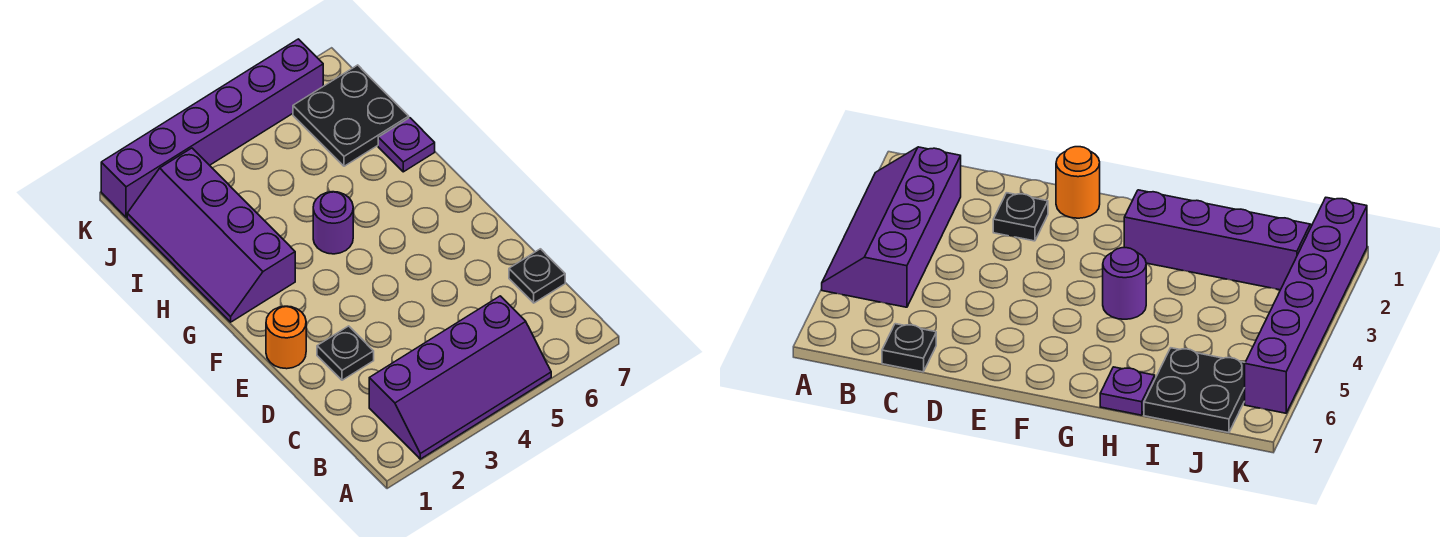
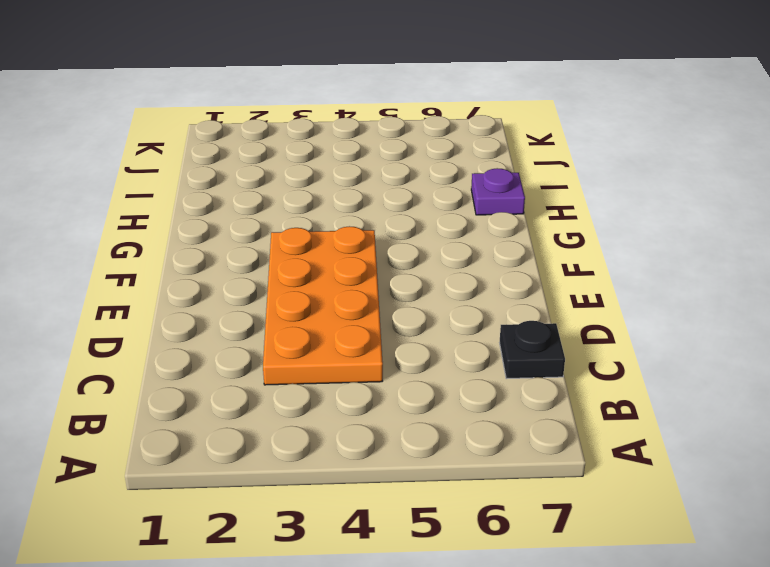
orange 2x4 plate [263,226,383,385] -> none
none -> purple 2x4 slope [369,296,551,459]
none -> black 1x1 plate [317,326,374,380]

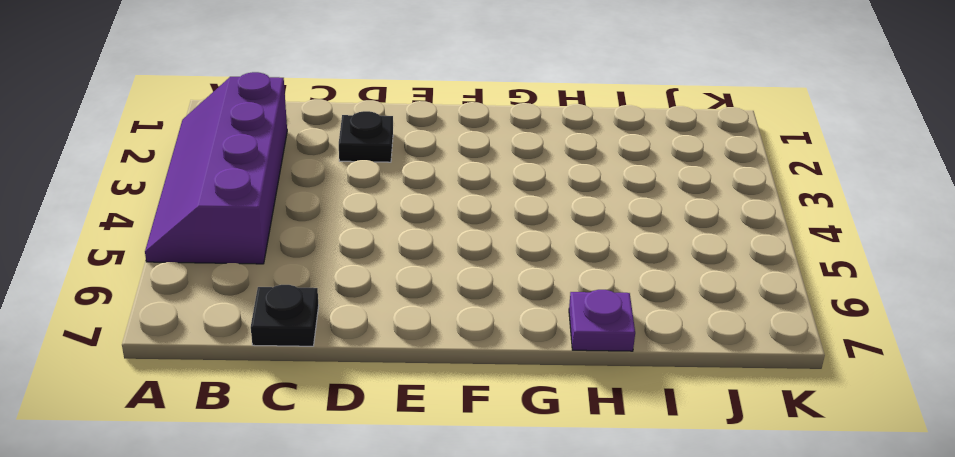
none -> orange 1x1 round brick [266,306,306,369]
none -> purple 2x4 slope [127,148,295,322]

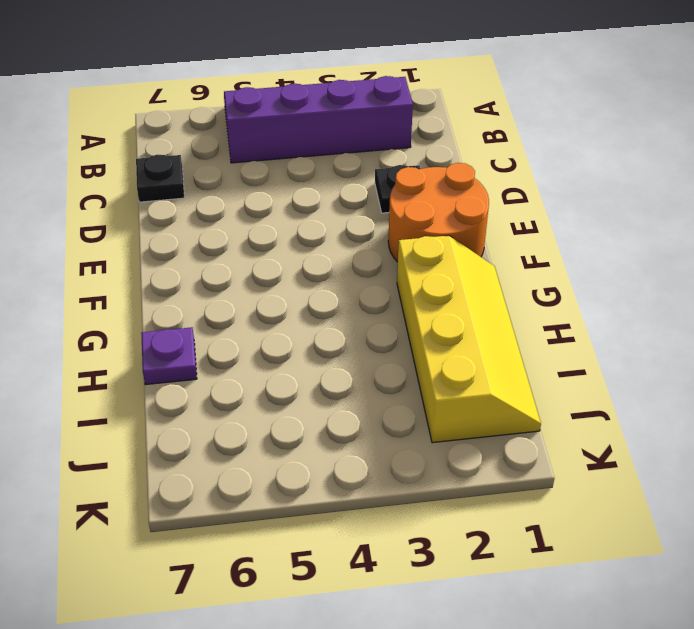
orange 2x2 round brick [388,163,489,262] -> orange 1x1 round brick [266,306,306,369]
yellow 2x4 slope [397,235,541,443] -> purple 2x4 slope [127,148,295,322]
none -> purple 1x1 round brick [313,192,353,254]
none -> black 2x2 plate [293,65,409,166]

